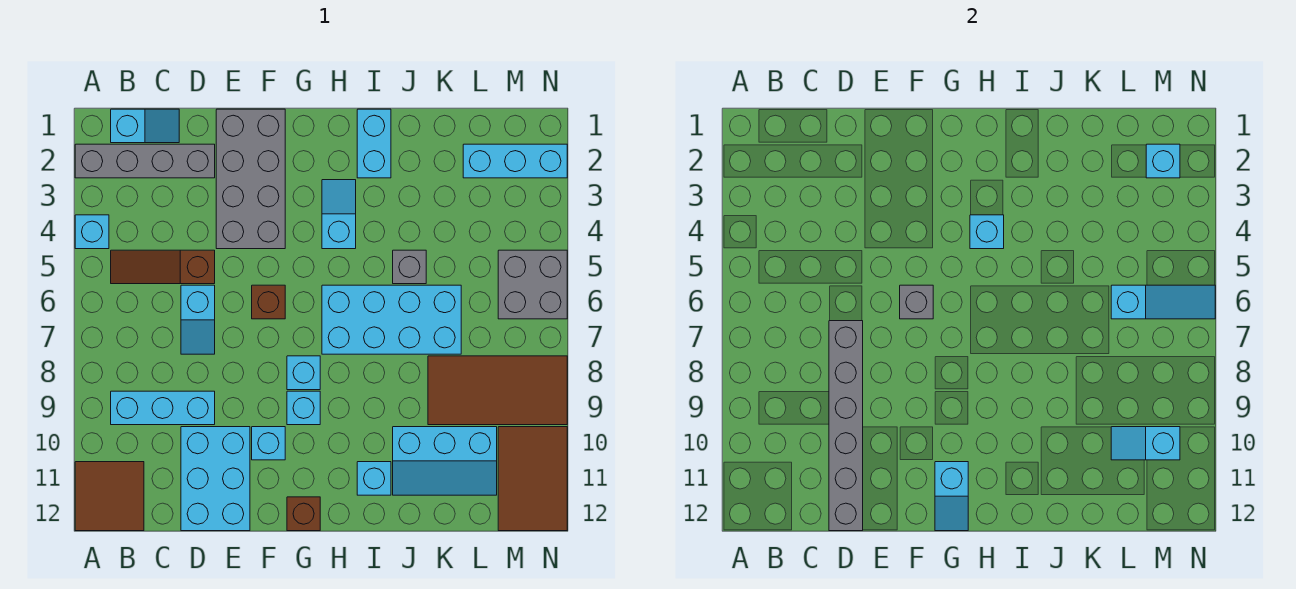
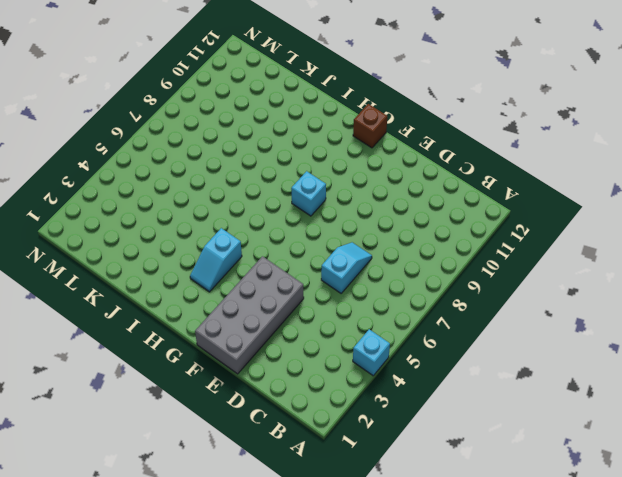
none -> grey 1x4 brick [75,144,215,178]
none -> brown 2x2 tile [75,462,144,531]
none -> cyan 1x2 slope [111,109,179,143]
none -> brown 1x3 slope [111,250,215,284]

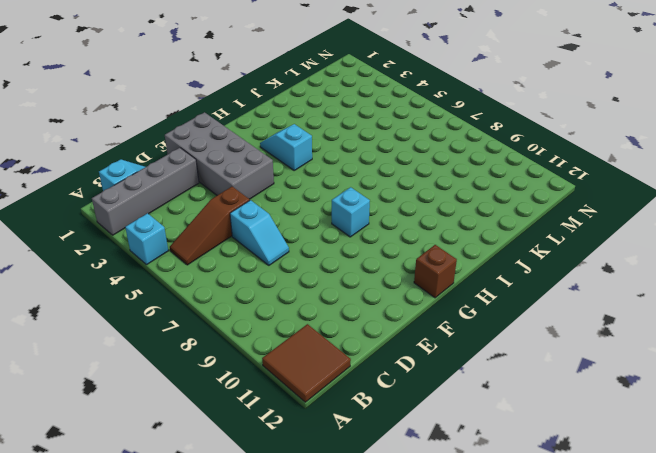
none -> cyan 1x3 brick [111,391,215,425]
none -> cyan 2x3 brick [181,427,250,531]
none -> brown 1x1 brick [252,285,285,319]
none -> cyan 1x1 brick [252,427,285,460]

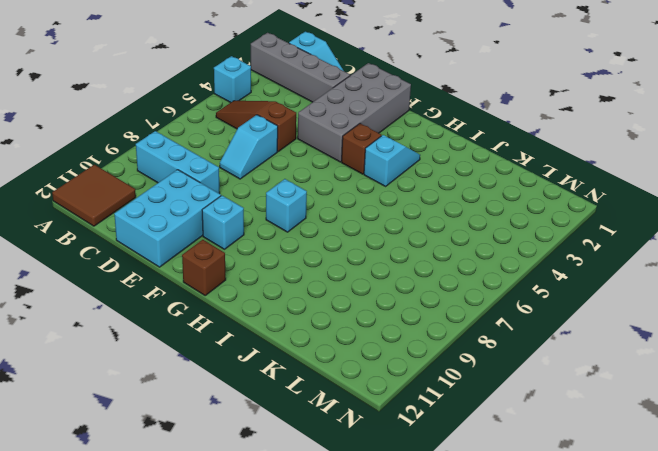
brown 1x1 brick [342,124,381,174] -> brown 1x1 brick moved to [252,285,285,319]
none -> cyan 1x1 brick [287,391,320,425]
none -> cyan 2x4 brick [322,285,461,354]
none -> cyan 1x2 brick [357,109,391,178]
none -> cyan 1x1 brick [357,462,391,495]

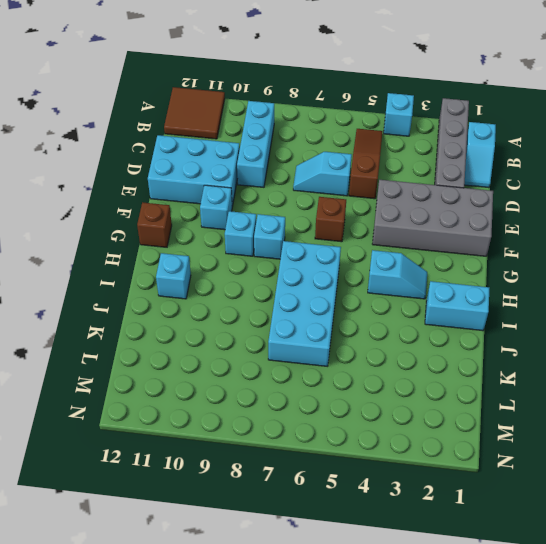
none -> grey 1x1 brick [393,250,426,284]
none -> cyan 2x3 slope [393,427,497,495]
none -> brown 2x4 tile [428,356,567,425]
none -> cyan 1x3 brick [463,144,567,178]

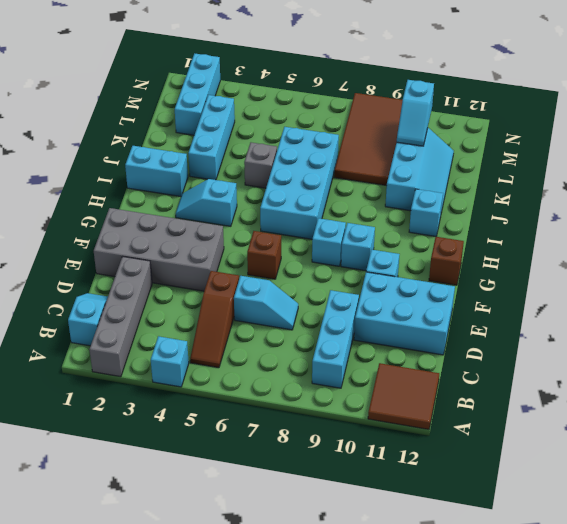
cyan 1x3 brick [188,95,235,180] -> none
none -> grey 2x2 brick [498,250,567,319]
none -> brown 2x3 tile [498,427,567,531]
none -> grey 1x6 brick [829,321,863,531]
none -> grey 1x1 brick [900,285,933,319]

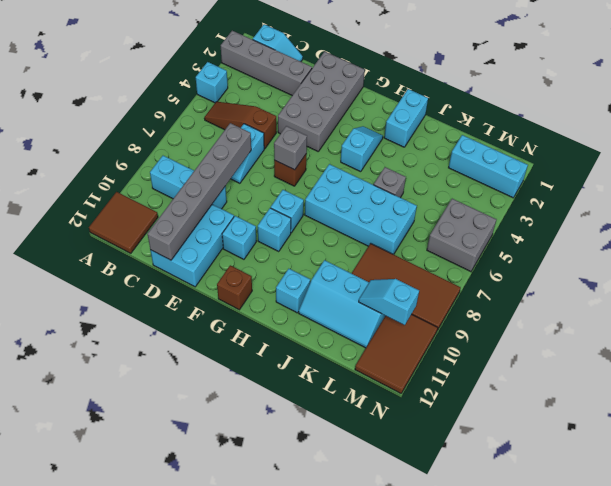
none -> cyan 1x2 slope [935,462,968,531]
none -> cyan 1x1 brick [970,215,1004,249]
none -> cyan 1x3 slope [1111,285,1215,319]
none -> cyan 1x1 brick [1146,144,1180,178]

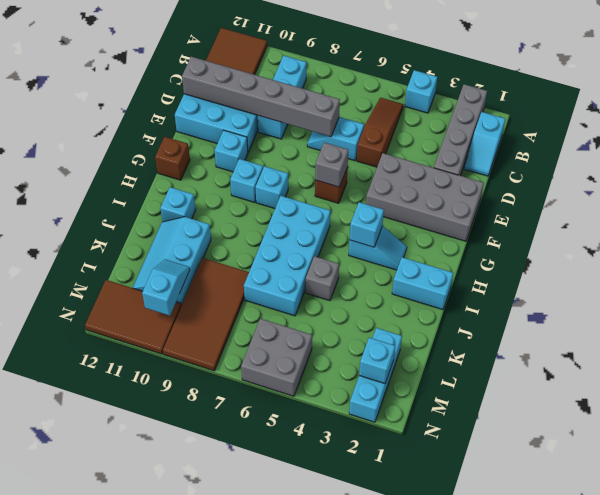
none -> cyan 1x2 slope [935,462,968,531]
none -> cyan 1x3 slope [1111,285,1215,319]

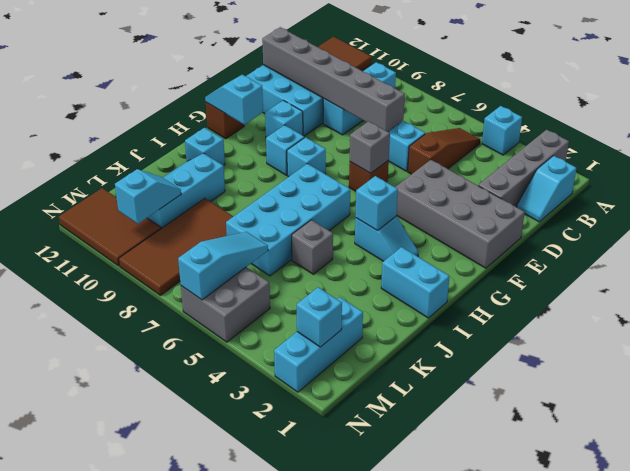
cyan 1x3 slope [178,232,268,300] -> cyan 1x3 slope turned to [1111,285,1215,319]

